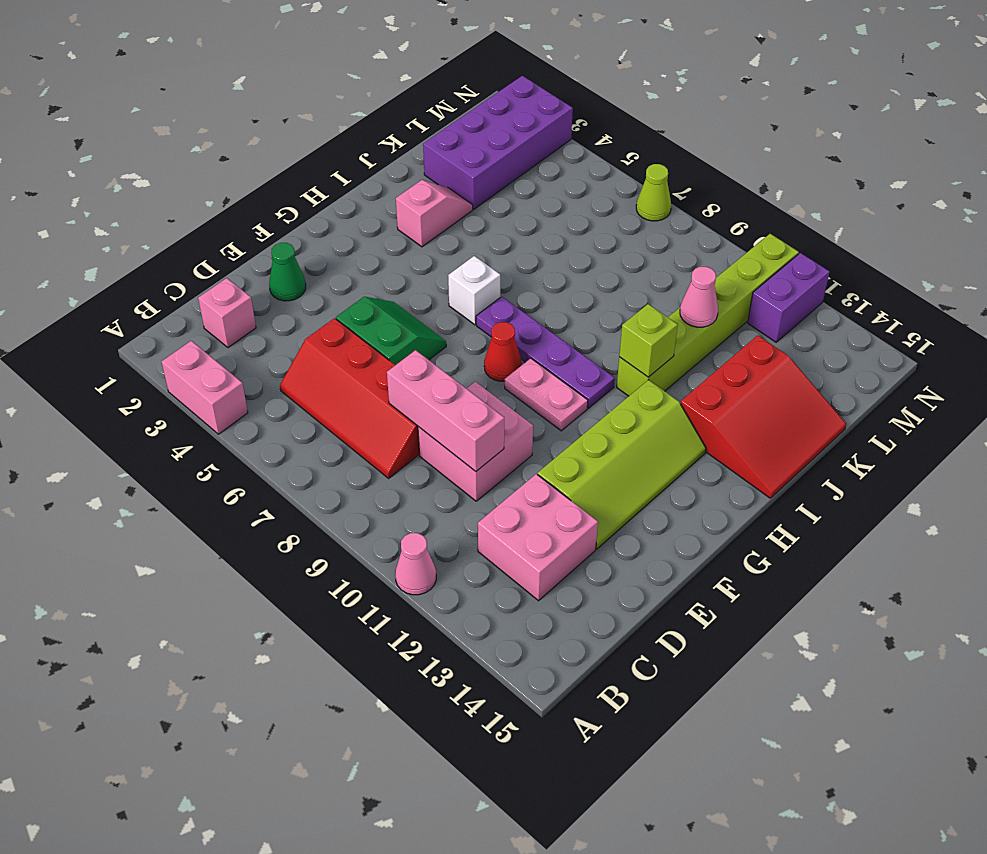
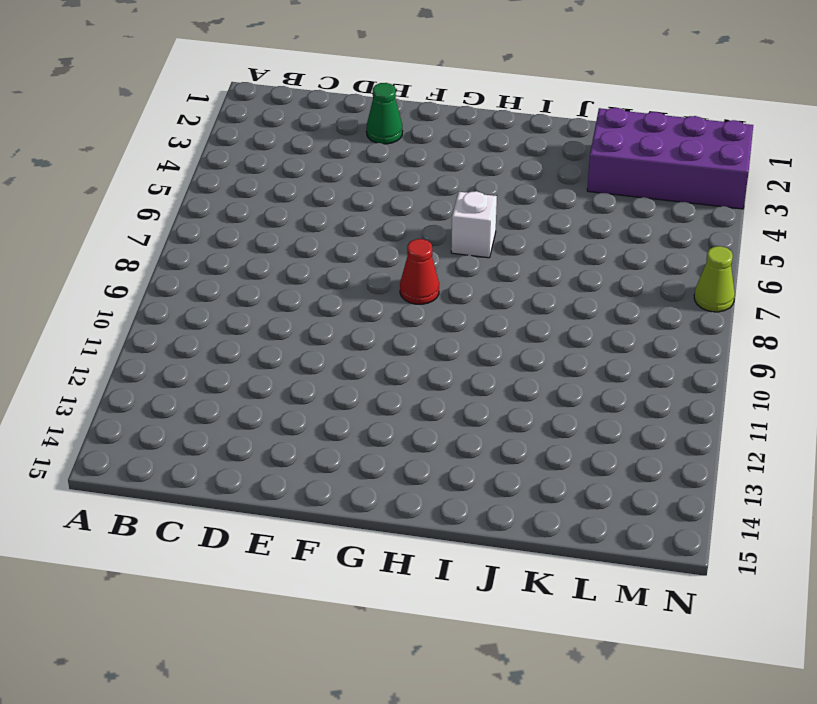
none -> pink 1x2 brick [162,341,248,434]
none -> pink 1x1 cone [395,533,436,595]
none -> pink 1x1 brick [198,278,256,348]

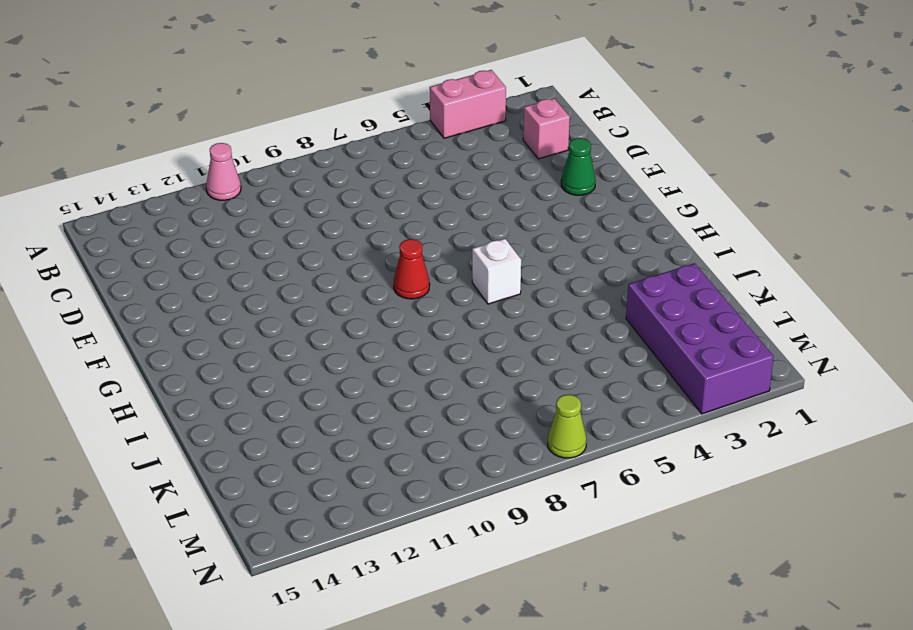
none -> red 2x4 slope [280,318,419,478]
none -> pink 2x2 brick [478,474,598,601]
none -> pink 2x2 brick [418,382,533,501]

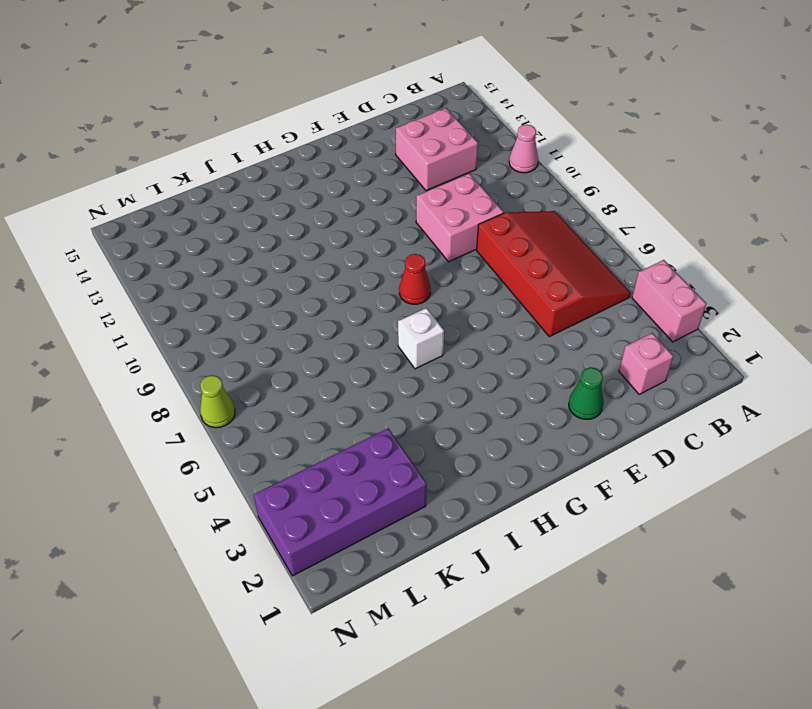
red 3x4 slope [477,211,631,337] -> red 2x4 slope [280,318,419,478]
none -> green 2x2 slope [336,297,446,365]
none -> lime 2x4 slope [538,380,706,549]
none -> pink 1x2 plate [505,358,588,431]

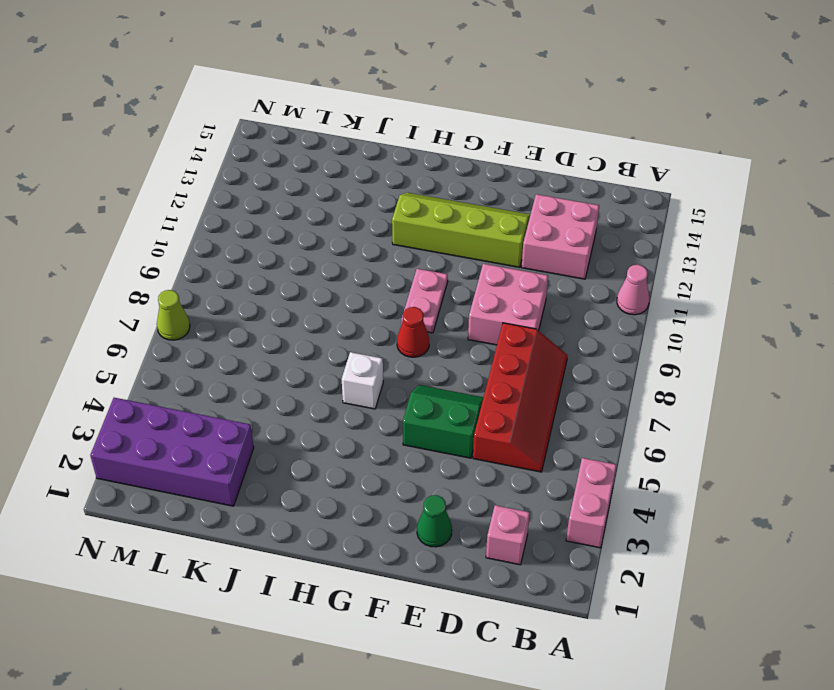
green 2x2 slope [403,385,484,458] -> green 2x2 slope turned to [336,297,446,365]
none -> purple 1x4 plate [476,297,615,408]
none -> pink 1x2 slope [396,180,473,247]
none -> lime 1x6 brick [617,234,799,396]

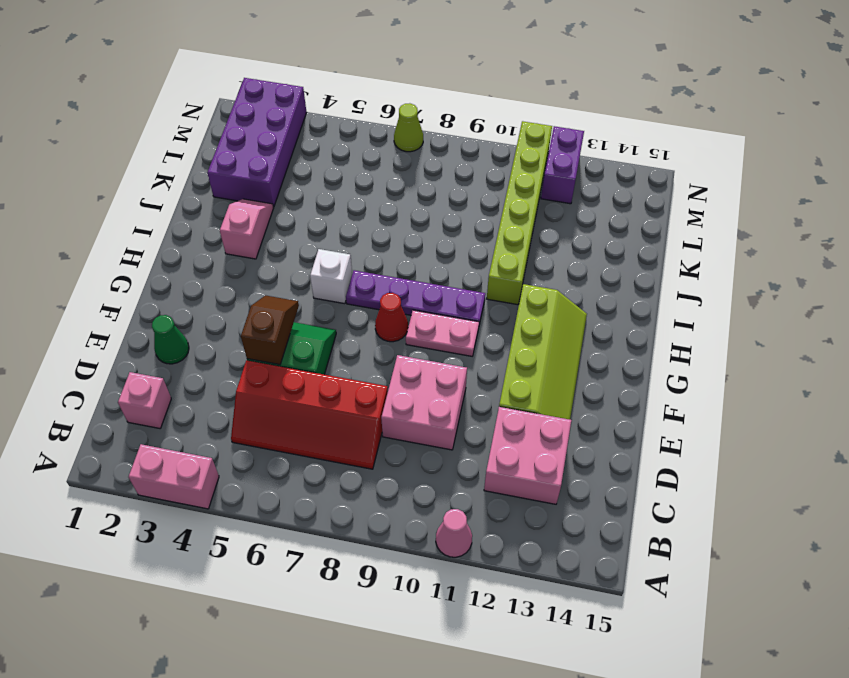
brown 1x2 slope [241,295,299,365] -> none
none -> red 3x3 slope [681,335,846,498]
none -> pink 1x3 brick [387,350,504,471]
none -> lime 1x1 brick [619,304,678,377]

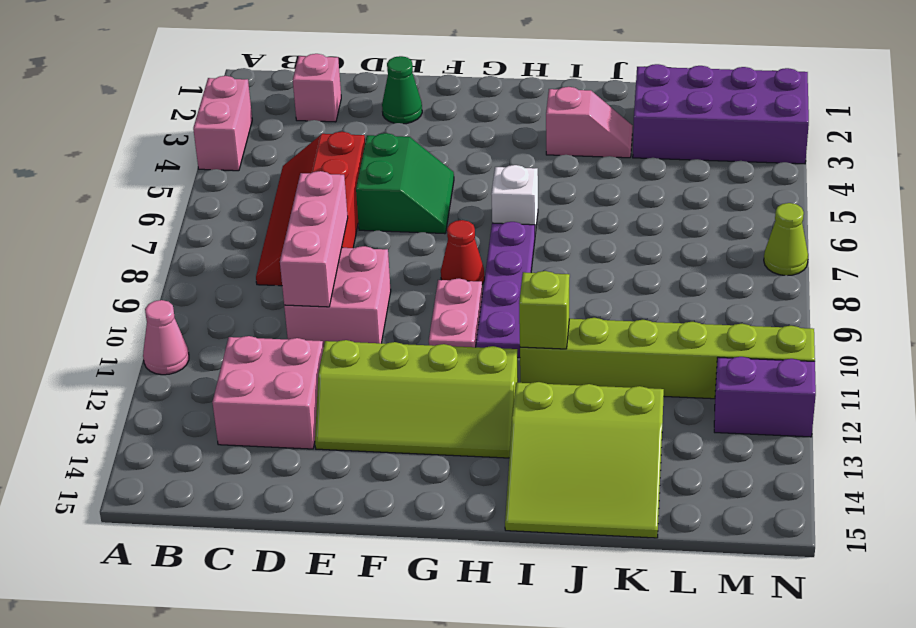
lime 3x3 slope [505,382,664,538] -> red 3x3 slope [681,335,846,498]
none -> pink 1x1 cone [680,267,718,327]

